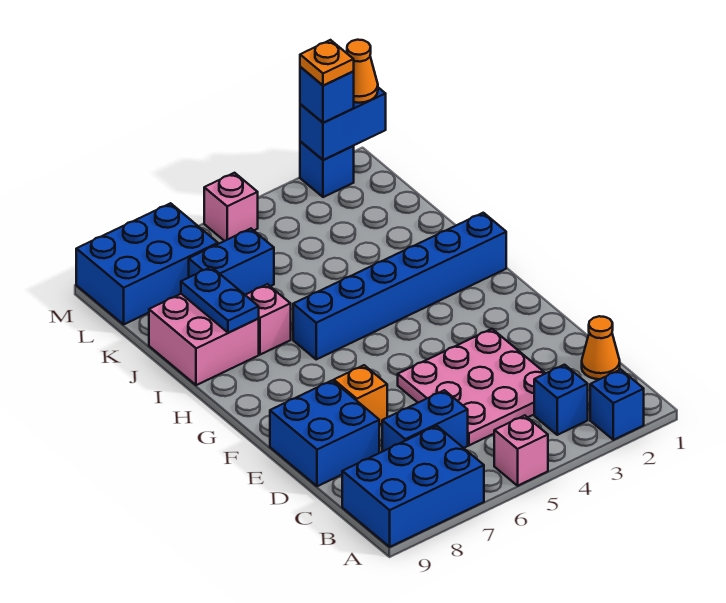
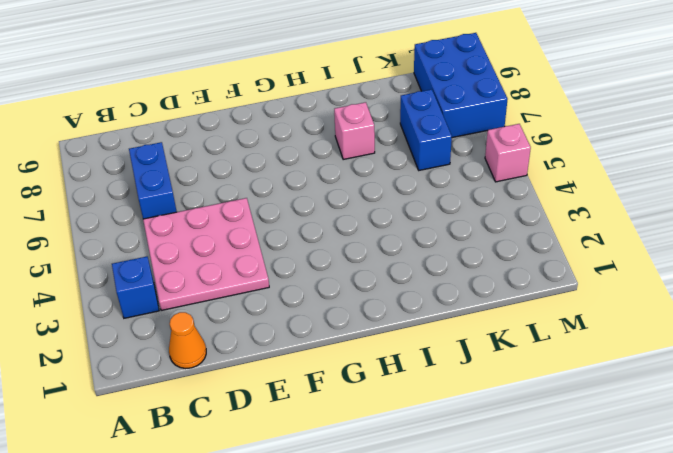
none -> blue 1x1 brick [590,370,644,440]
none -> pink 1x1 brick [494,415,548,486]
none -> blue 2x3 brick [342,426,484,547]

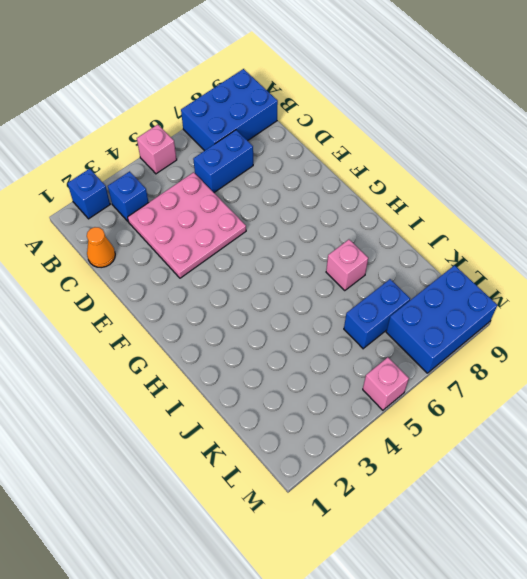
none -> blue 2x2 brick [270,380,379,486]
none -> orange 1x1 brick [334,365,387,425]
none -> blue 1x6 brick [293,213,506,359]

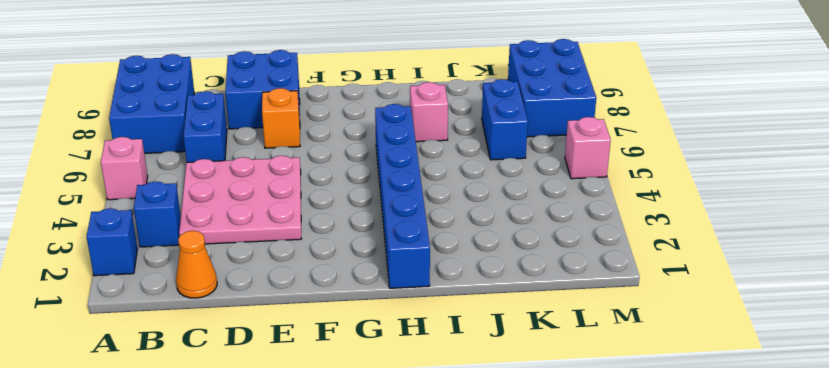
none -> pink 2x2 brick [149,294,259,385]
none -> blue 1x1 brick [300,142,354,197]
none -> blue 1x2 plate [181,267,259,333]

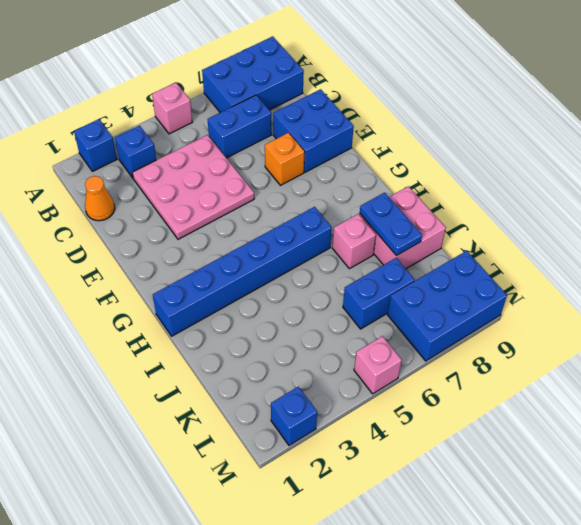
none -> blue 1x2 brick [300,88,386,160]
none -> orange 1x1 cone [347,40,378,103]
none -> blue 1x1 brick [300,67,354,123]

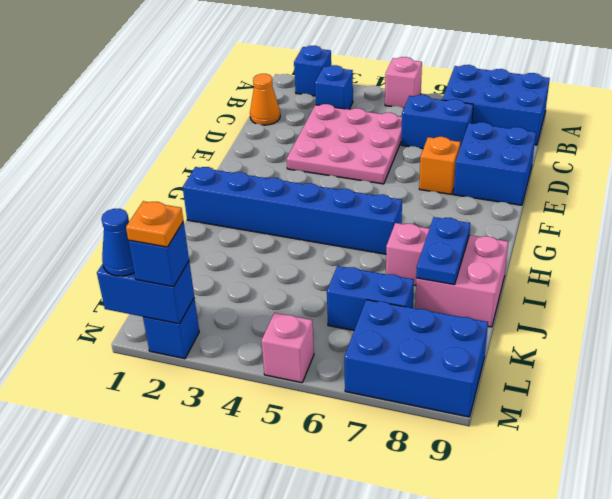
blue 1x1 cone [101,209,134,276] -> orange 1x1 cone [347,40,378,103]

